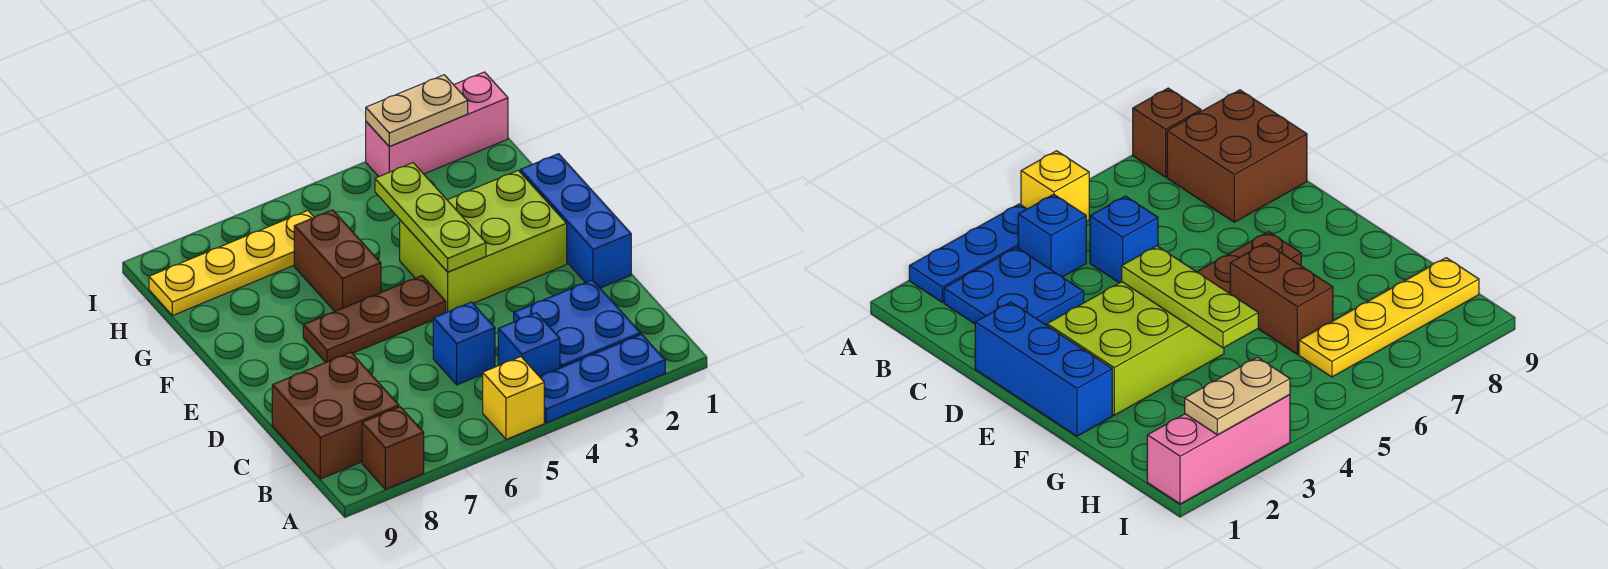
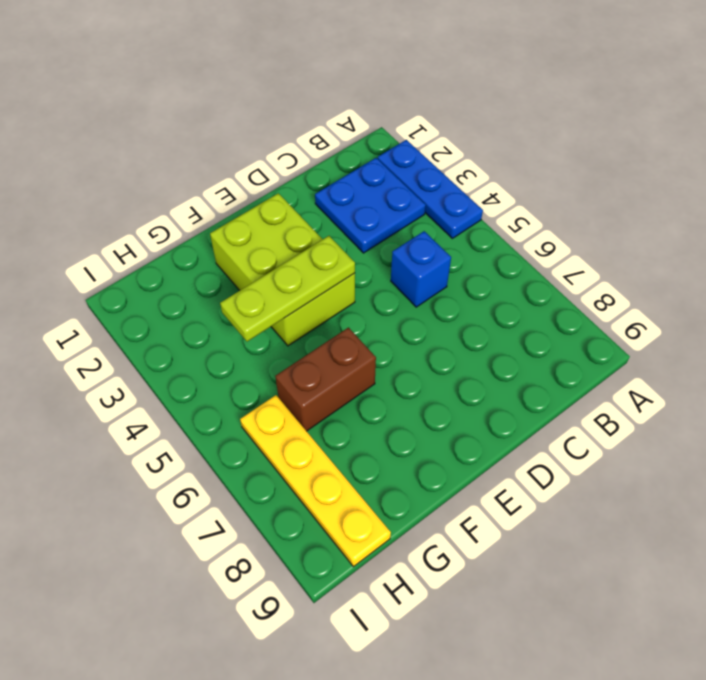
none -> yellow 1x1 brick [483,357,544,439]
none -> brown 1x1 brick [362,407,424,489]
none -> blue 1x1 brick [498,313,560,377]

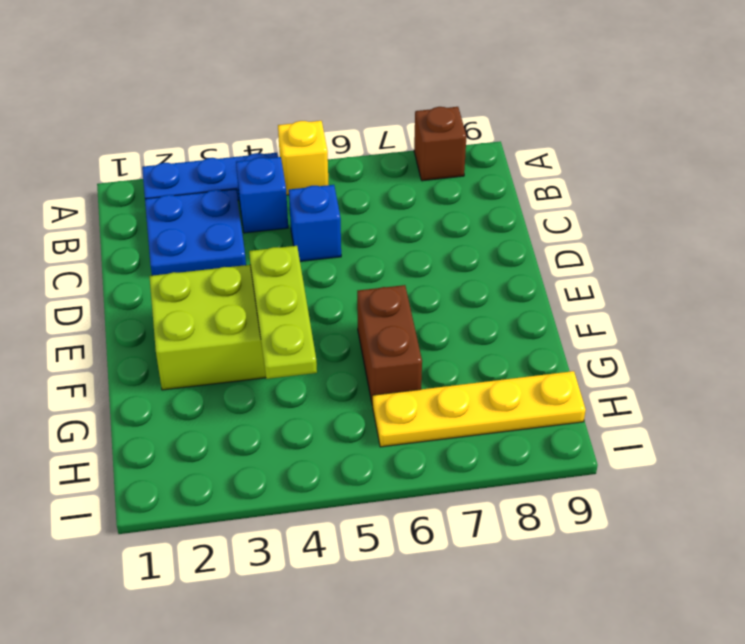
none -> brown 2x2 brick [272,352,399,479]
none -> blue 1x3 brick [520,154,631,288]
none -> brown 1x3 plate [303,276,446,362]

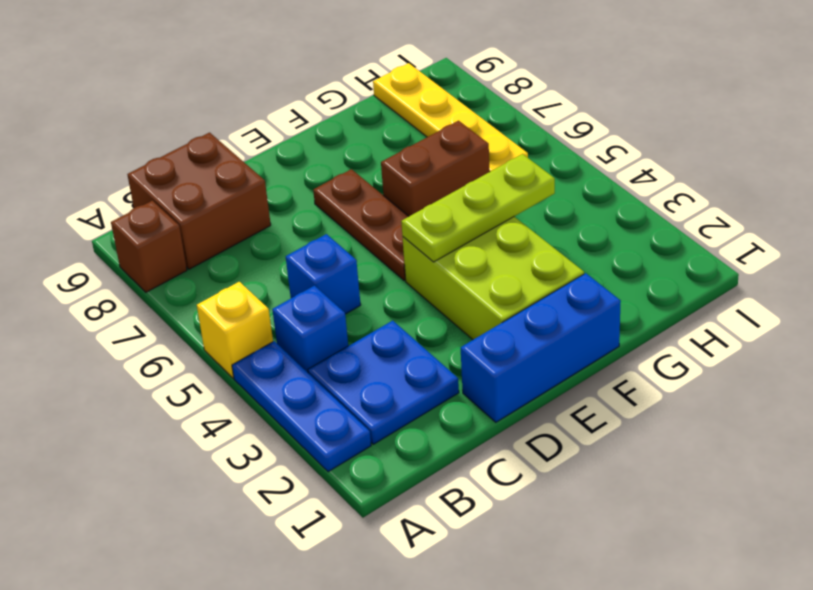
none -> pink 1x3 brick [366,72,508,177]
none -> tan 1x2 plate [366,75,468,147]

